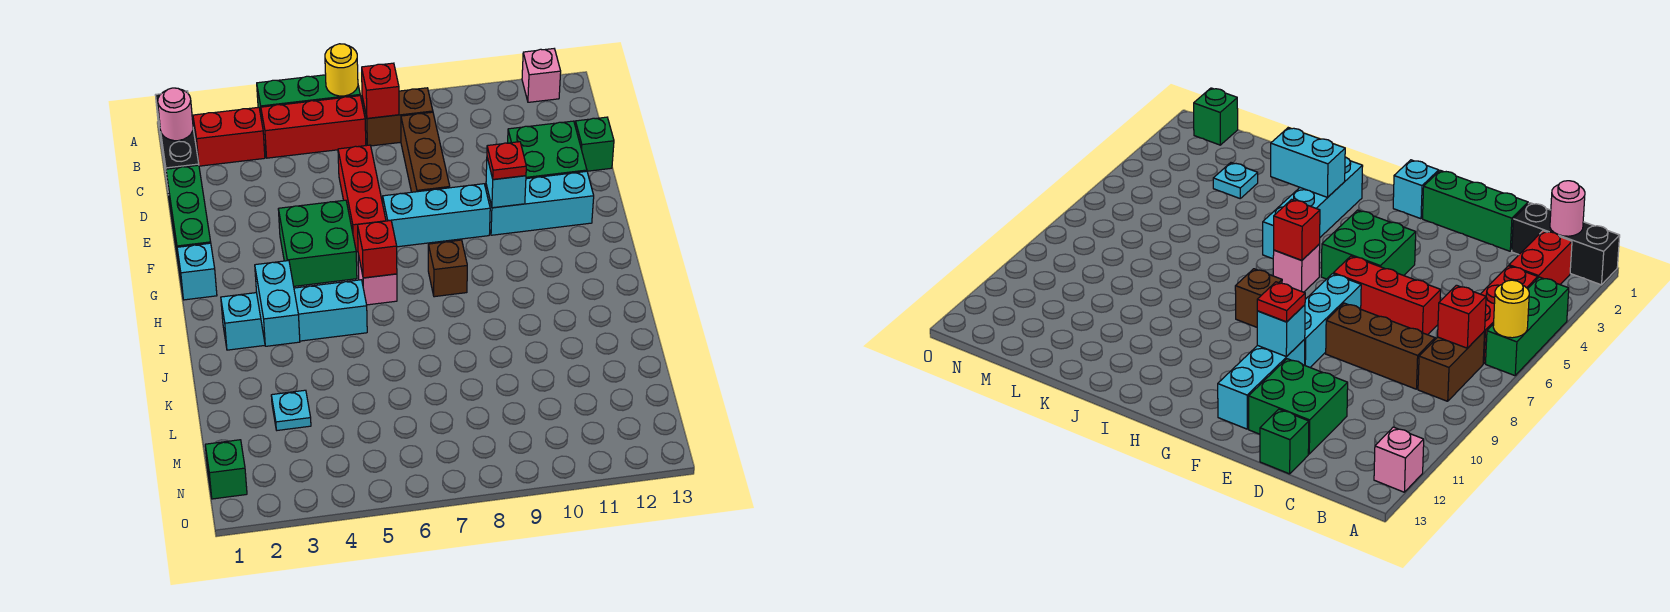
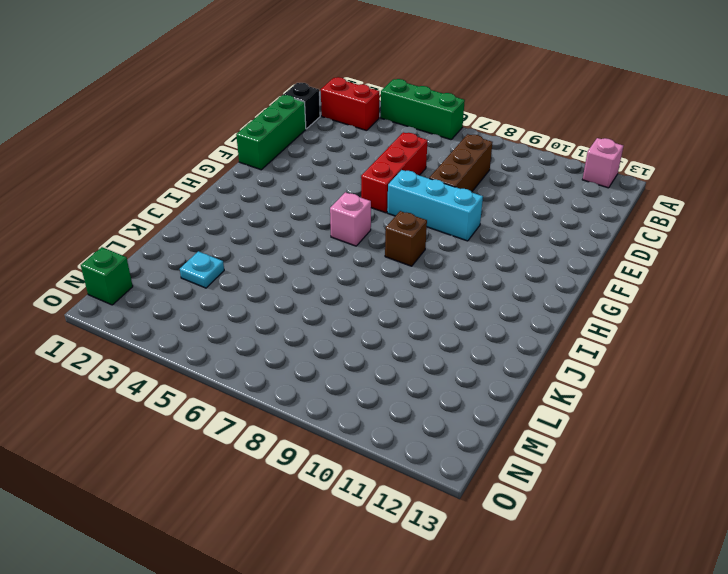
black 1x1 brick [284,83,320,129] -> black 1x3 brick [155,91,199,188]
none -> red 1x3 brick [261,96,366,158]
none -> brown 1x2 brick [362,88,433,146]
none -> green 2x2 brick [508,121,587,179]

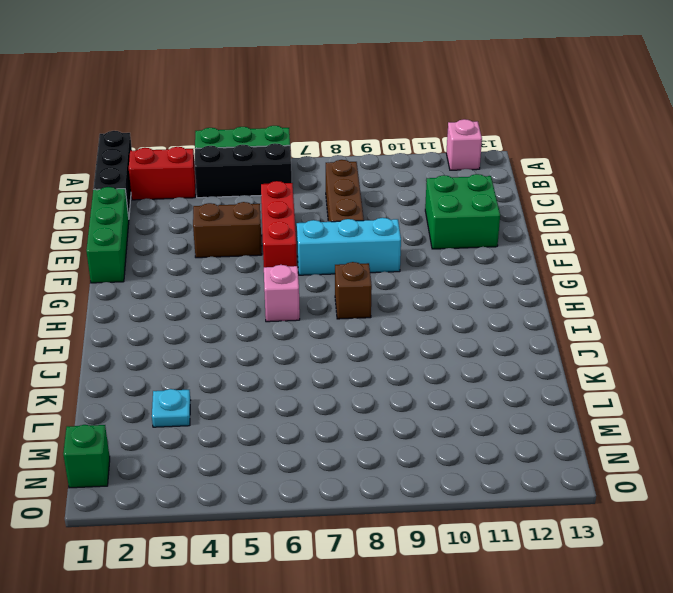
black 1x3 brick [194,143,292,198] -> red 1x3 brick [261,96,366,158]
brown 1x2 brick [193,202,262,258] -> brown 1x2 brick moved to [362,88,433,146]
none -> green 1x1 brick [575,117,614,171]
none -> green 2x2 brick [278,200,357,286]
none -> cyan 1x3 brick [486,171,594,235]

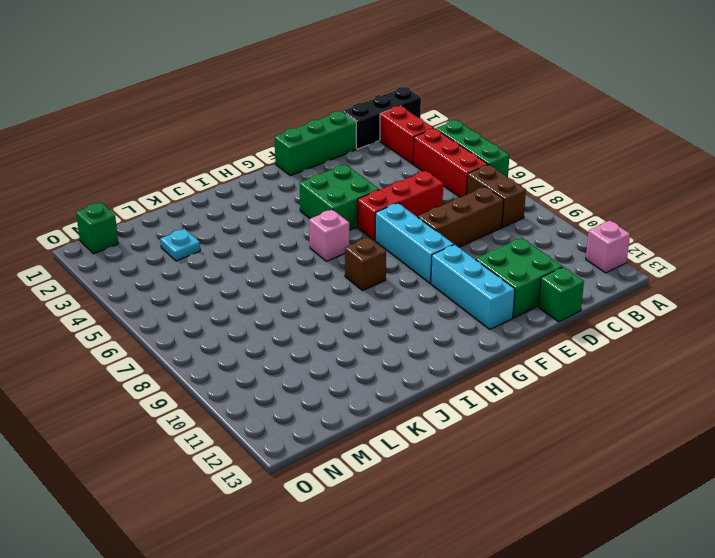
none -> cyan 1x1 brick [177,243,217,300]
none -> cyan 1x4 brick [221,280,367,350]
none -> yellow 1x1 round brick [325,44,358,96]

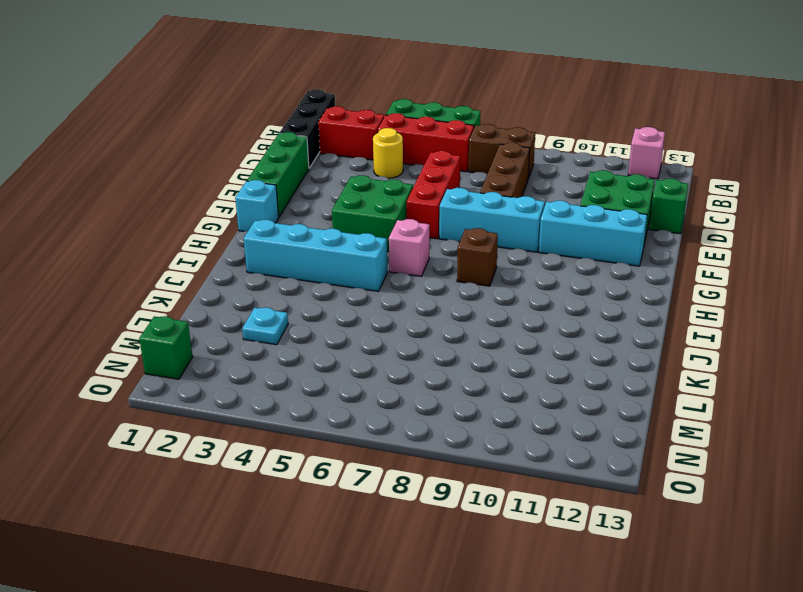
yellow 1x1 round brick [373,128,403,178] -> yellow 1x1 round brick moved to [325,44,358,96]
none -> pink 1x1 round brick [158,88,193,141]
none -> red 1x1 brick [362,63,399,118]
none -> cyan 1x1 brick [486,158,526,208]

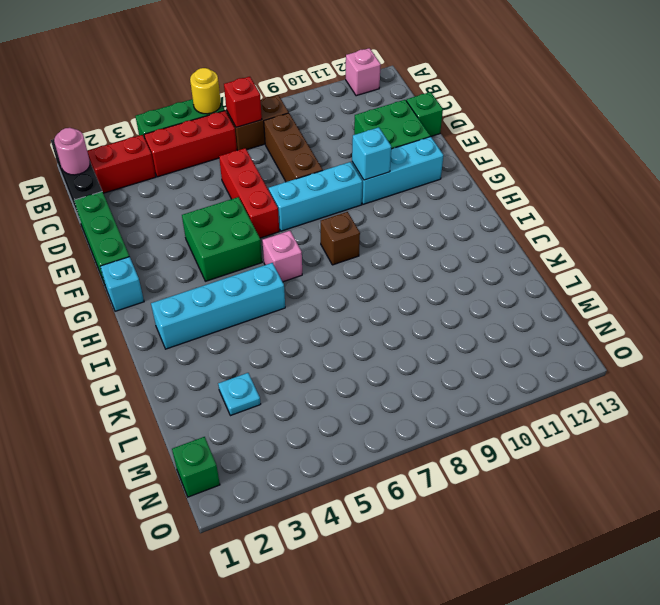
none -> red 1x1 brick [358,220,397,278]
none -> cyan 1x2 brick [255,261,300,346]
none -> red 1x1 plate [487,142,526,179]

